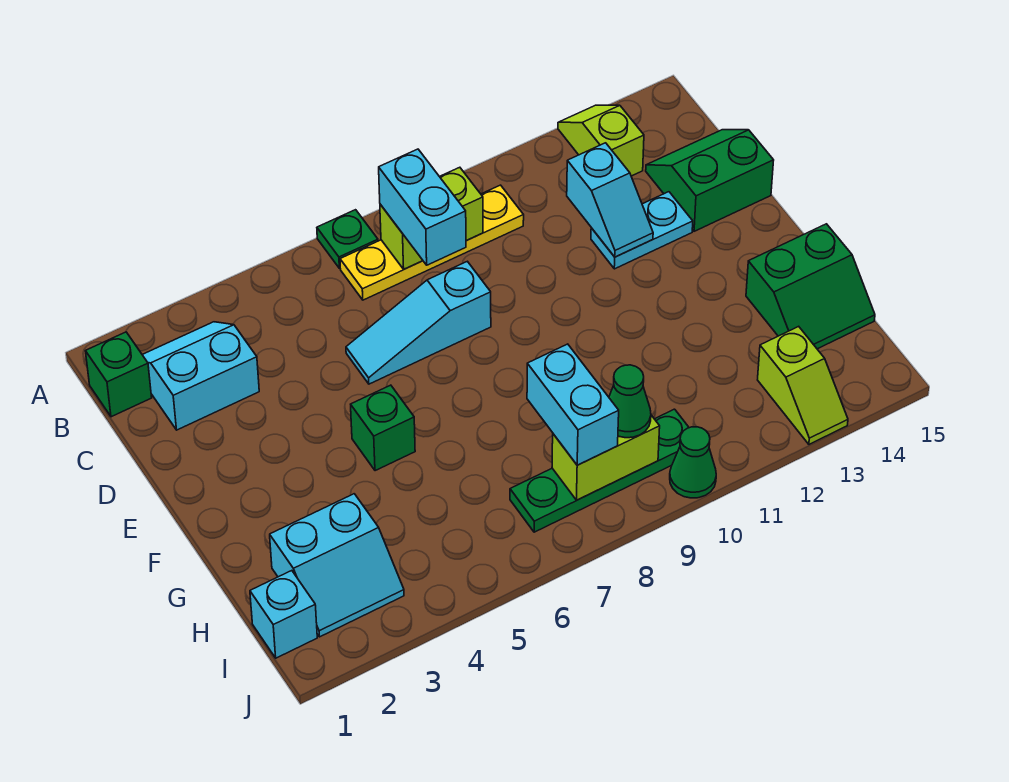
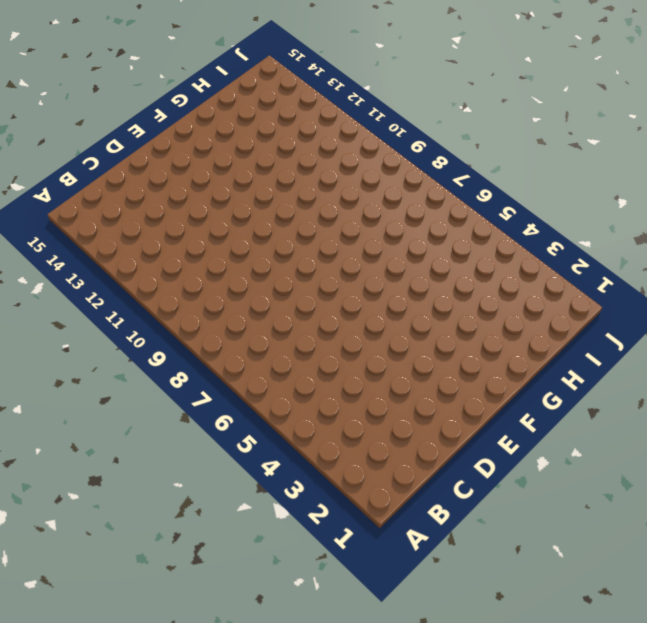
none -> green 1x1 plate [317,210,378,268]
none -> lime 1x2 slope [558,105,644,176]
none -> green 1x1 brick [86,332,152,417]

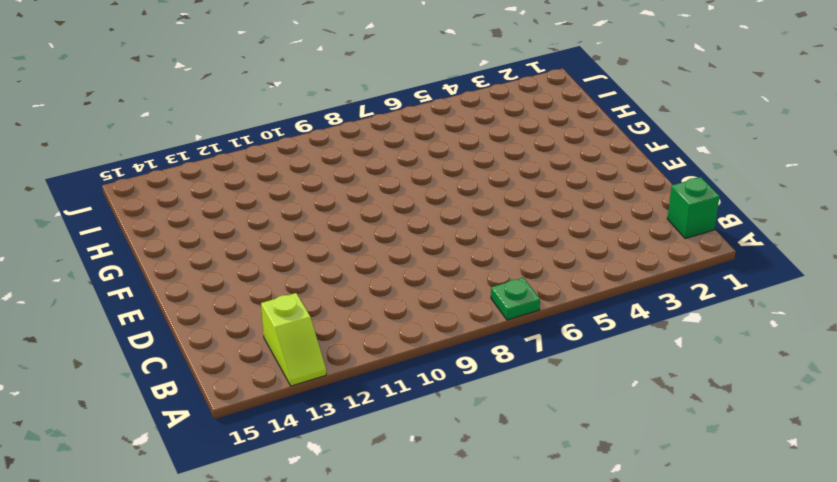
none -> cyan 2x2 slope [142,322,259,430]
none -> yellow 1x4 plate [340,185,524,300]
none -> green 2x2 slope [646,130,774,231]

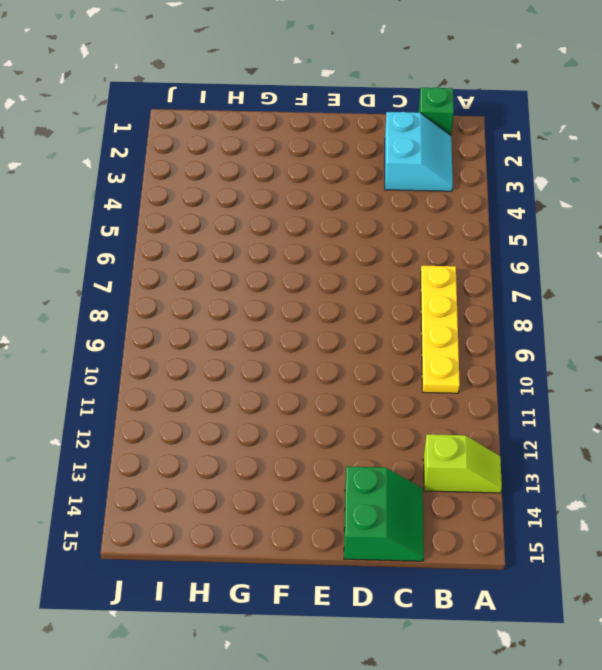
none -> green 1x1 plate [317,210,378,268]
none -> cyan 1x3 slope [346,261,491,384]
none -> cyan 1x2 plate [591,192,693,269]

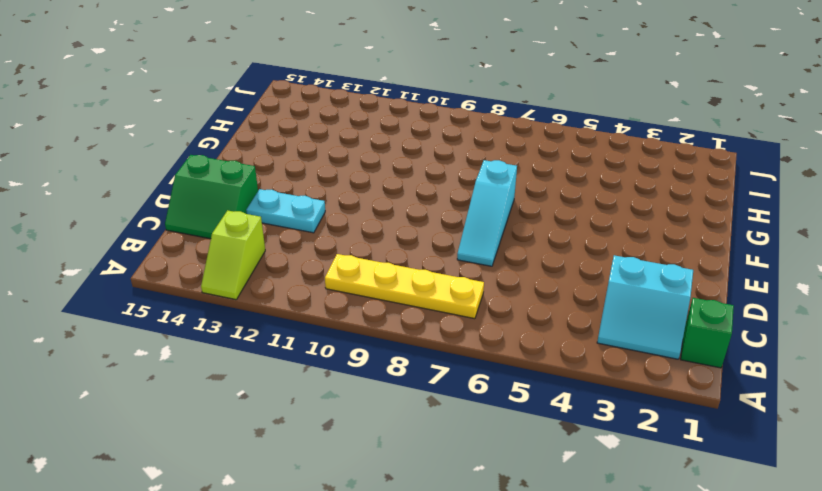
cyan 1x3 slope [457,160,517,266] -> cyan 1x3 slope turned to [346,261,491,384]
none -> green 1x1 plate [317,210,378,268]
none -> green 1x1 brick [351,385,415,471]
none -> green 2x2 slope [746,224,875,349]

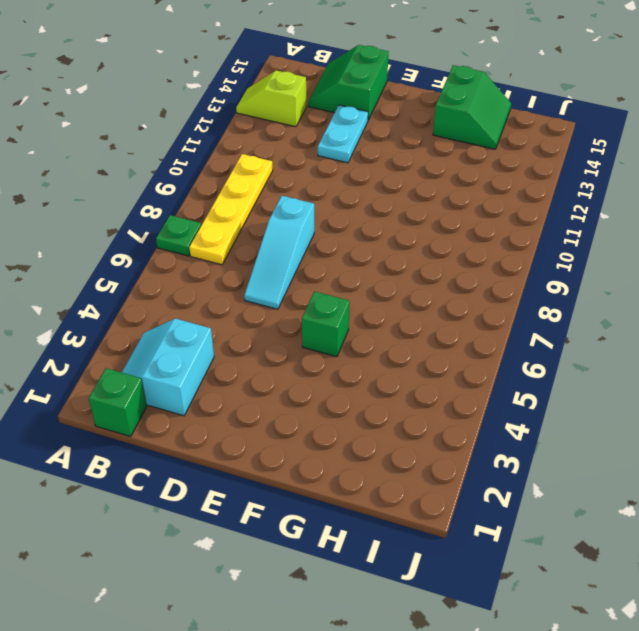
none -> cyan 2x2 slope [270,494,404,637]
none -> cyan 1x1 brick [250,571,317,658]
none -> green 1x4 plate [510,409,689,532]

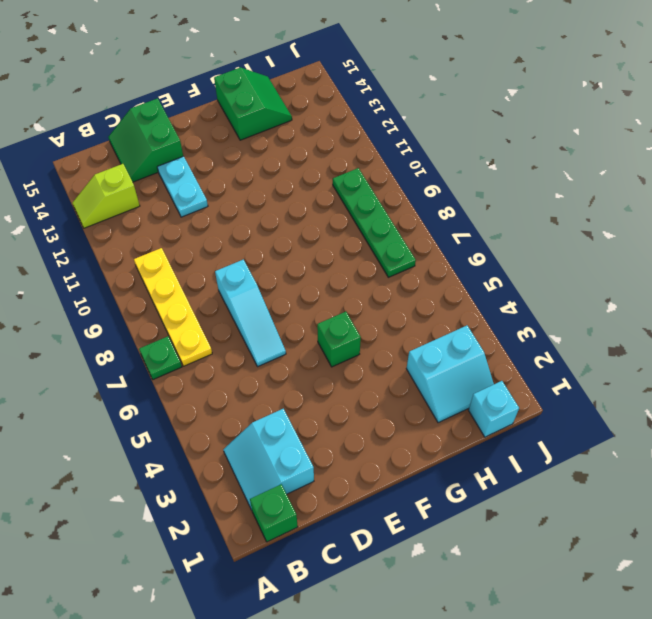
cyan 2x2 slope [406,326,494,423] -> cyan 2x2 slope turned to [270,494,404,637]
none -> lime 1x2 slope [758,326,848,444]
none -> green 1x1 cone [670,427,716,498]
none -> lime 1x2 brick [380,167,483,269]

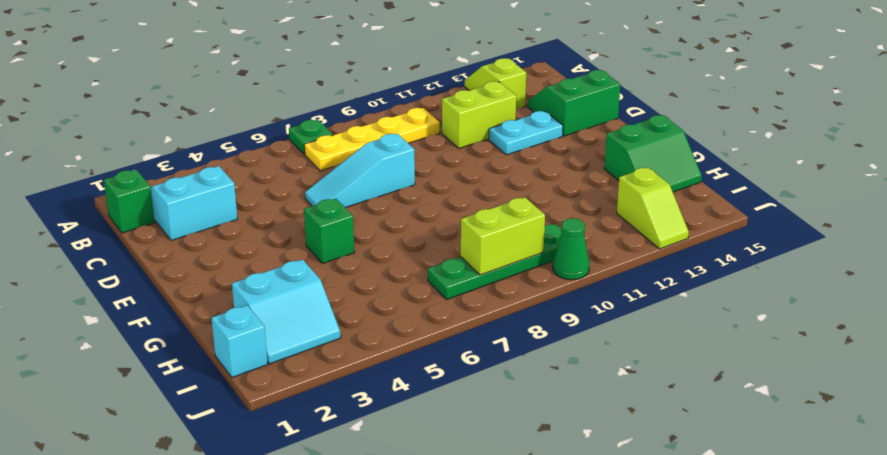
lime 1x2 brick [442,81,516,148] -> lime 1x2 brick moved to [380,167,483,269]
none -> cyan 1x2 slope [567,143,653,257]
none -> cyan 1x2 brick [379,149,466,265]
none -> cyan 1x2 brick [527,344,619,465]

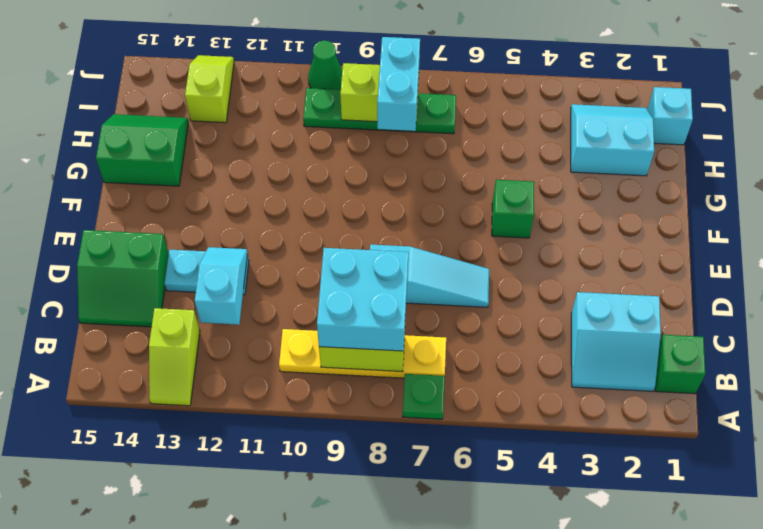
cyan 2x2 brick [317,248,408,351] -> cyan 1x2 brick [379,149,466,265]
none -> green 1x1 cone [609,365,651,438]

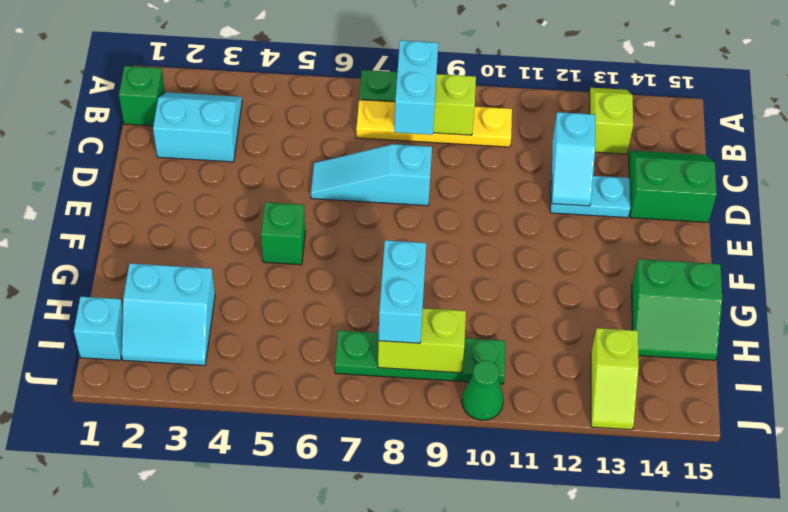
none -> green 1x1 cone [609,365,651,438]

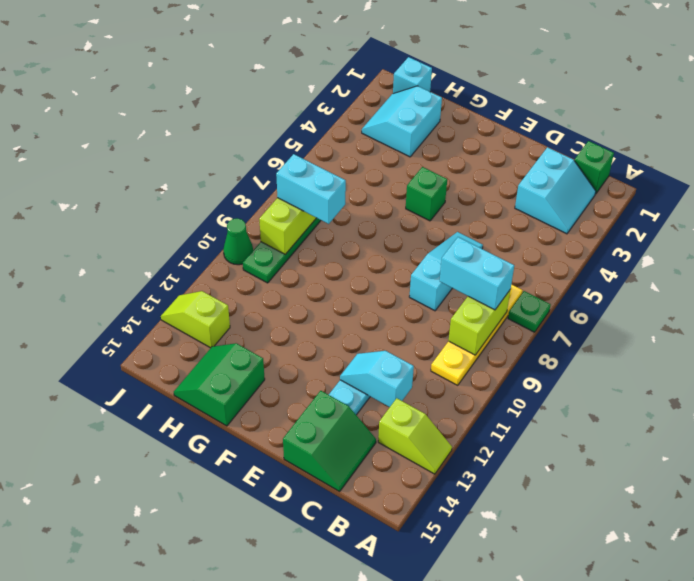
none -> green 1x1 cone [609,365,651,438]

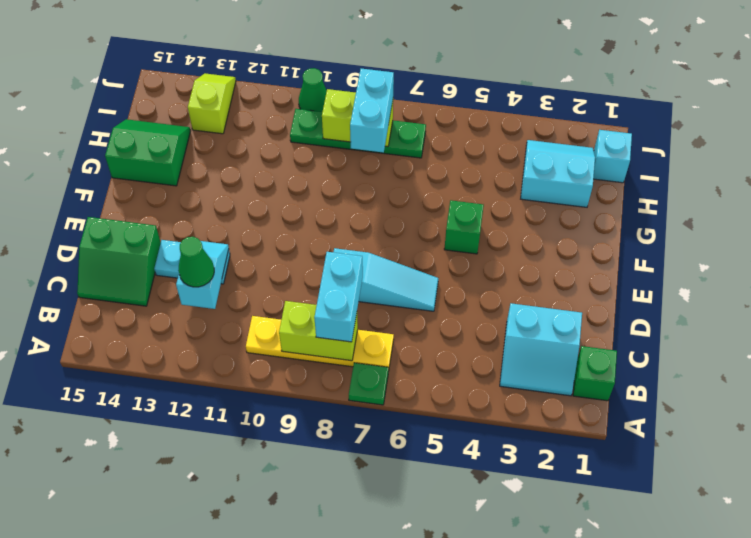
green 1x1 cone [178,237,214,287] -> green 1x1 cone moved to [609,365,651,438]
none -> lime 1x2 slope [558,105,644,176]

